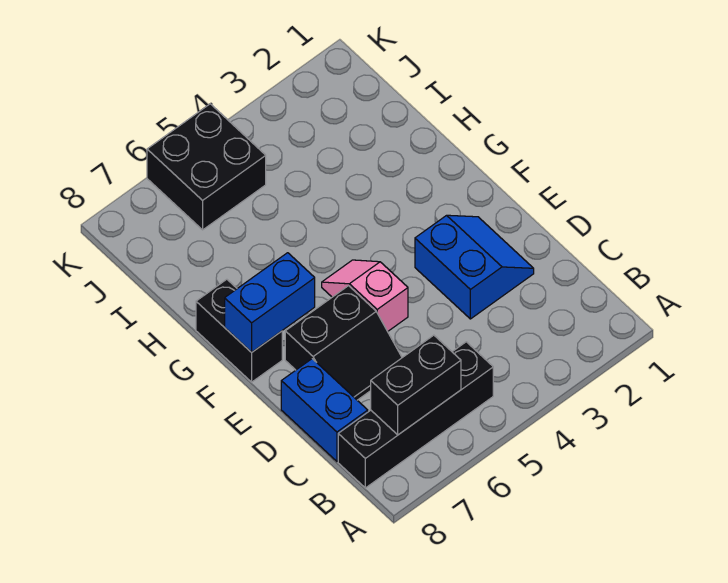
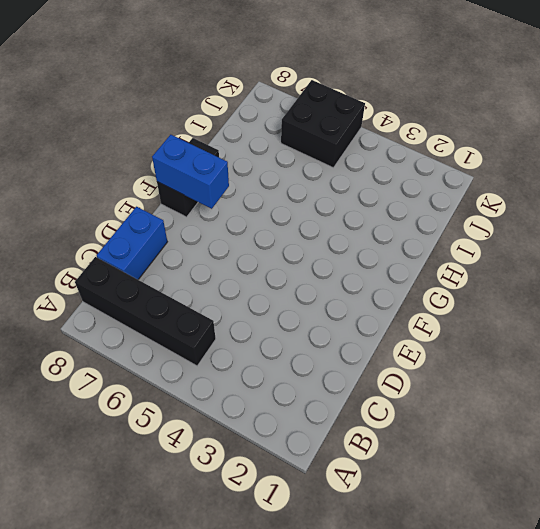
none -> blue 2x2 slope [415,215,534,319]
none -> black 2x2 slope [285,286,402,400]

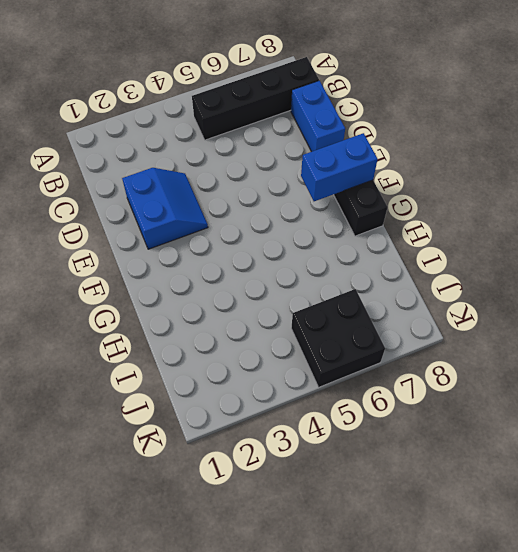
blue 2x2 slope [122,168,208,249] -> blue 2x2 slope turned to [415,215,534,319]
none -> black 2x2 slope [285,286,402,400]
none -> pink 1x2 slope [322,260,408,331]

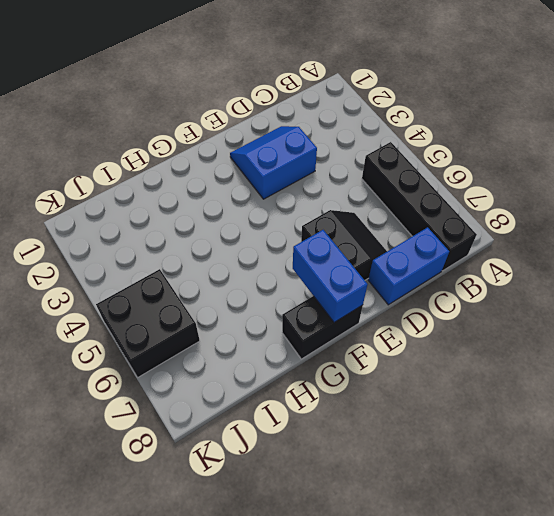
none -> pink 1x2 slope [322,260,408,331]
none -> black 1x2 brick [371,335,461,435]

